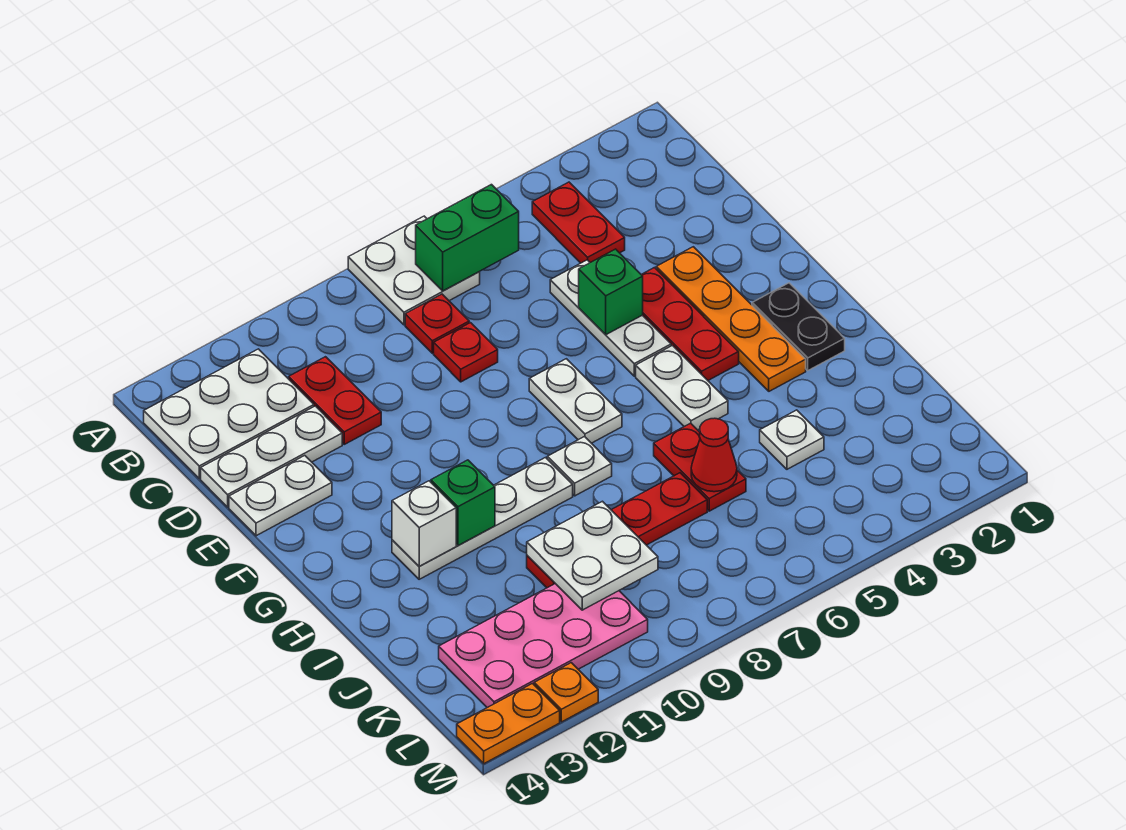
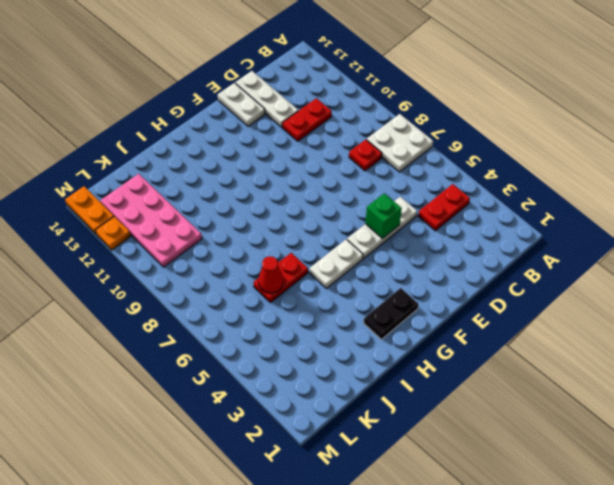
none -> white 2x3 plate [144,349,314,479]
none -> red 1x1 plate [434,323,498,382]
none -> orange 1x4 plate [656,247,806,391]

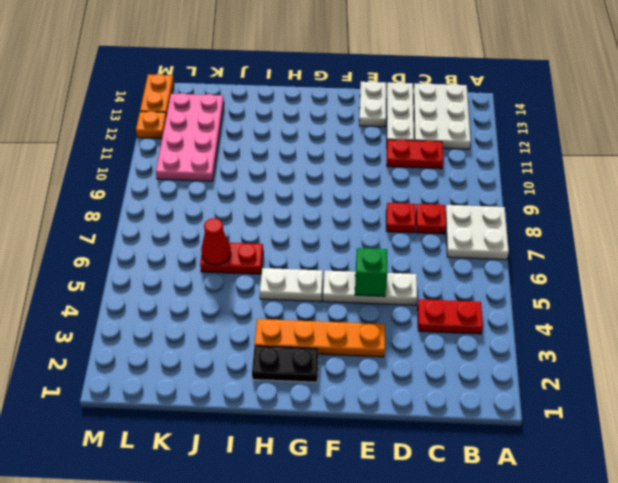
none -> red 1x3 plate [641,268,739,380]
none -> white 1x2 plate [529,359,622,443]
none -> white 1x1 plate [547,437,612,496]

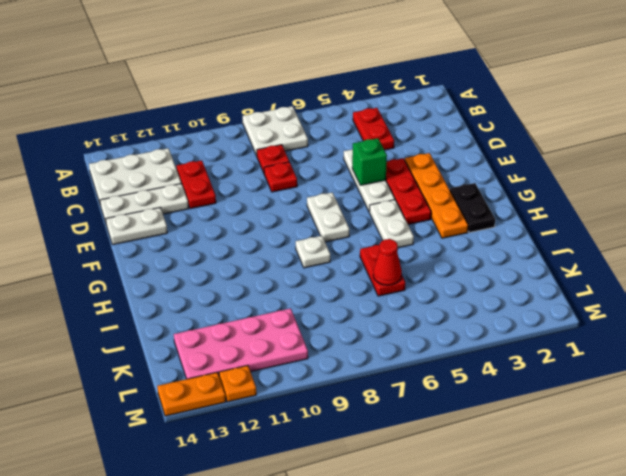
none -> white 1x4 plate [392,458,573,579]
none -> white 1x1 plate [760,410,824,469]
none -> red 1x4 plate [527,473,707,588]

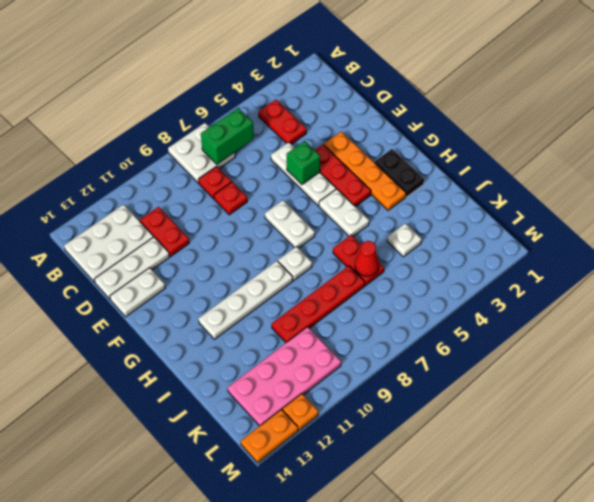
none -> green 1x1 brick [431,460,495,545]
none -> white 1x1 brick [392,481,456,566]
none -> white 2x2 plate [527,501,658,610]

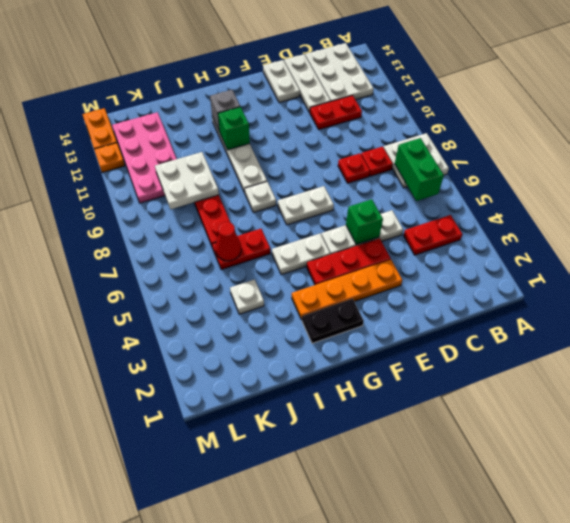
grey 1x1 brick [210,90,240,132] -> white 1x1 brick [392,481,456,566]

